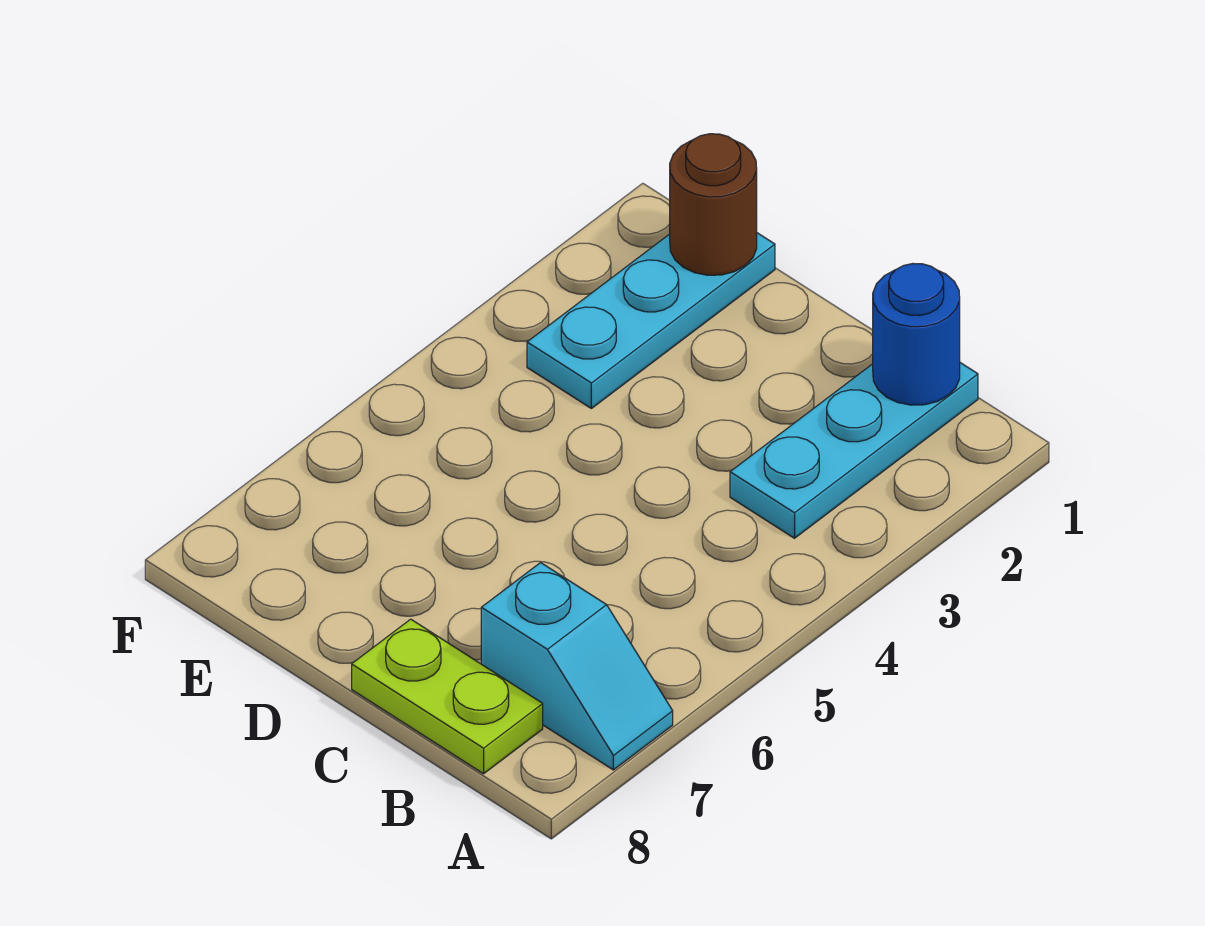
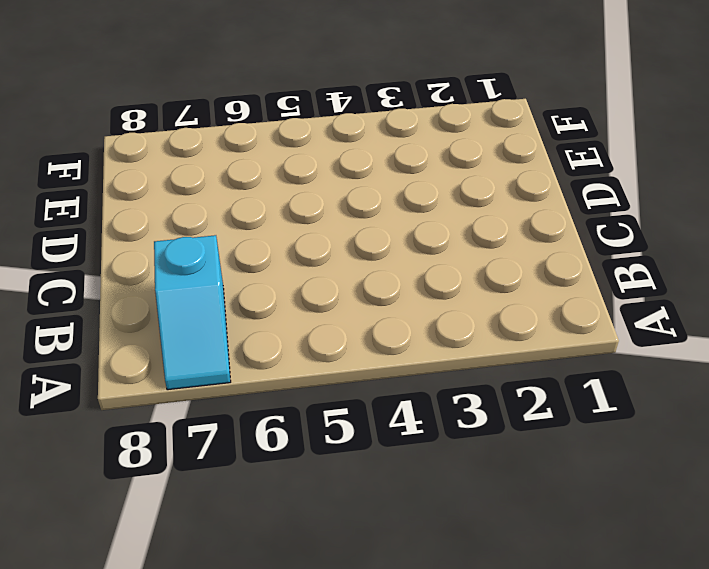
none -> cyan 1x3 plate [730,363,978,538]
none -> lime 1x2 plate [352,619,543,774]

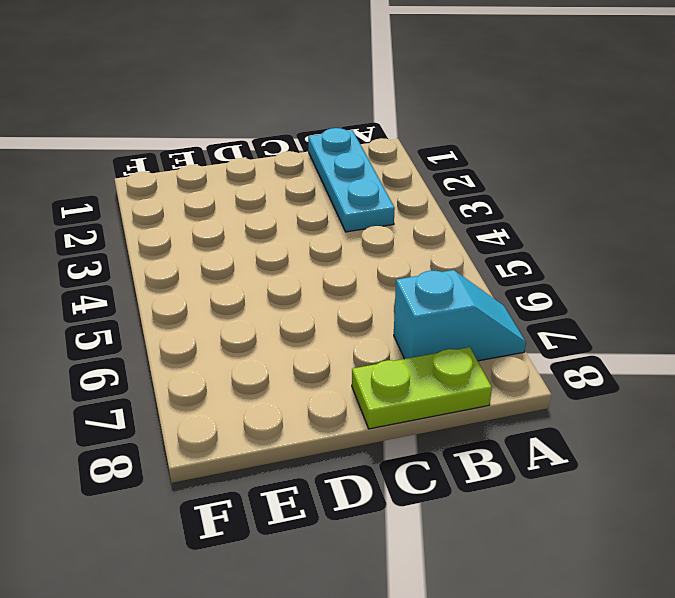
none -> cyan 1x3 plate [527,233,775,408]
none -> blue 1x1 round brick [873,264,960,405]

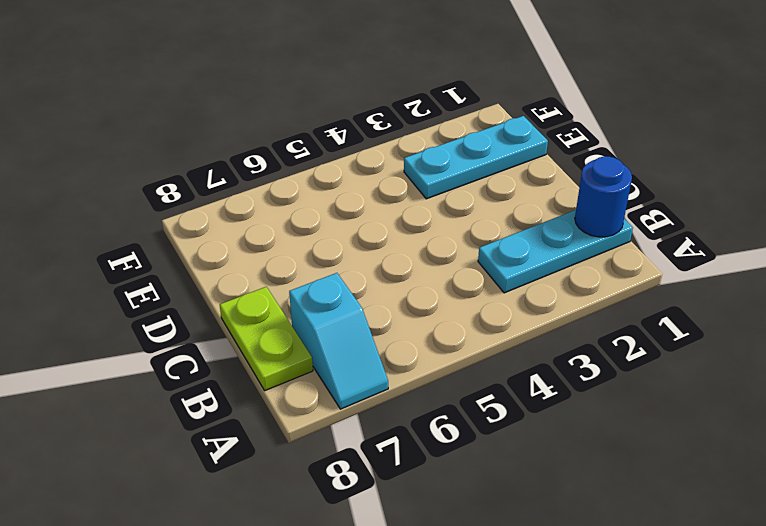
none -> brown 1x1 round brick [670,134,757,275]

